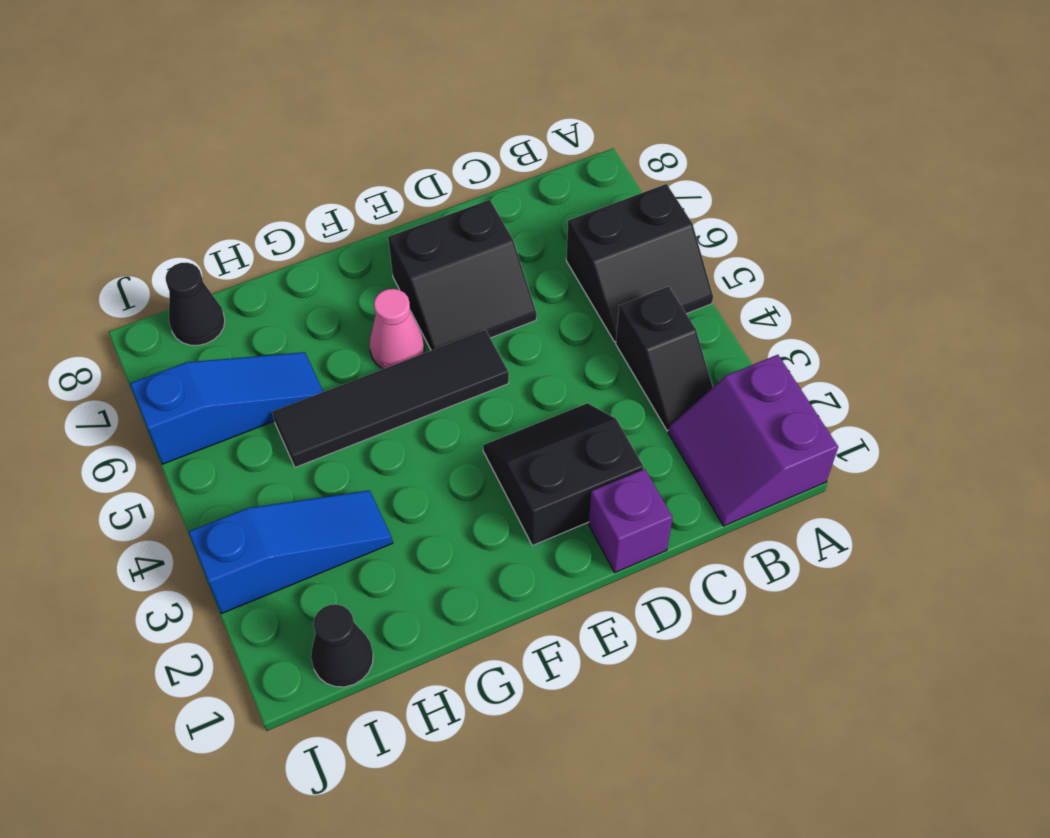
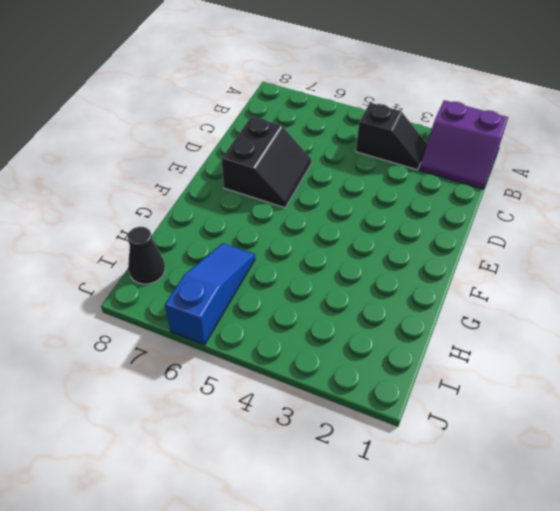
none -> black 2x2 slope [566,184,713,342]
none -> purple 1x1 brick [589,469,673,572]
none -> black 2x2 slope [483,403,644,546]

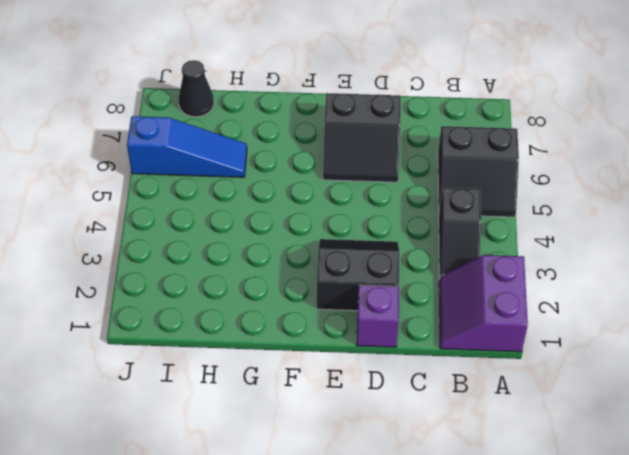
none -> black 1x4 tile [272,330,509,467]
none -> pink 1x1 cone [369,289,424,369]
none -> blue 1x3 slope [189,490,393,614]

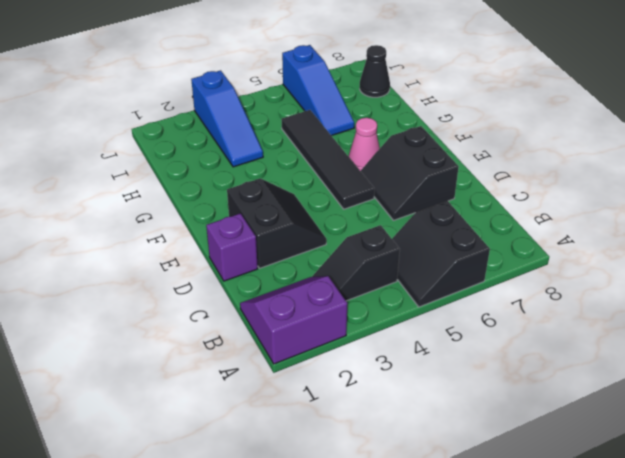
none -> black 1x1 cone [311,604,373,687]

